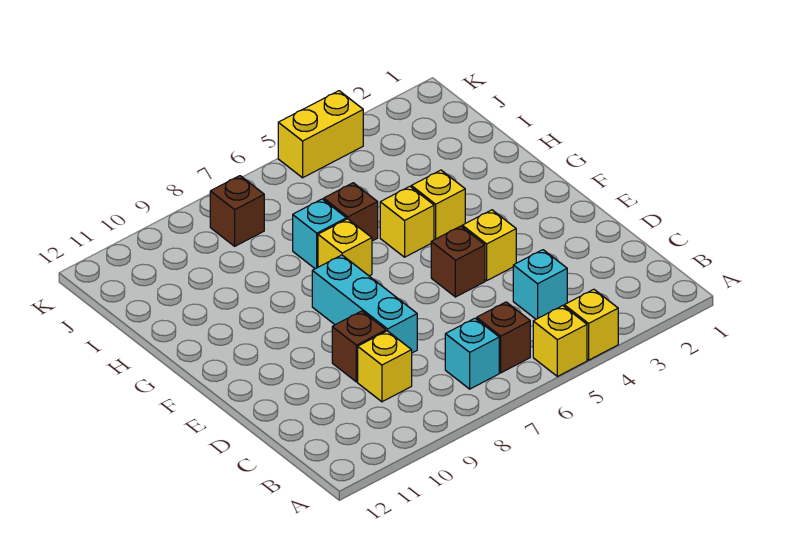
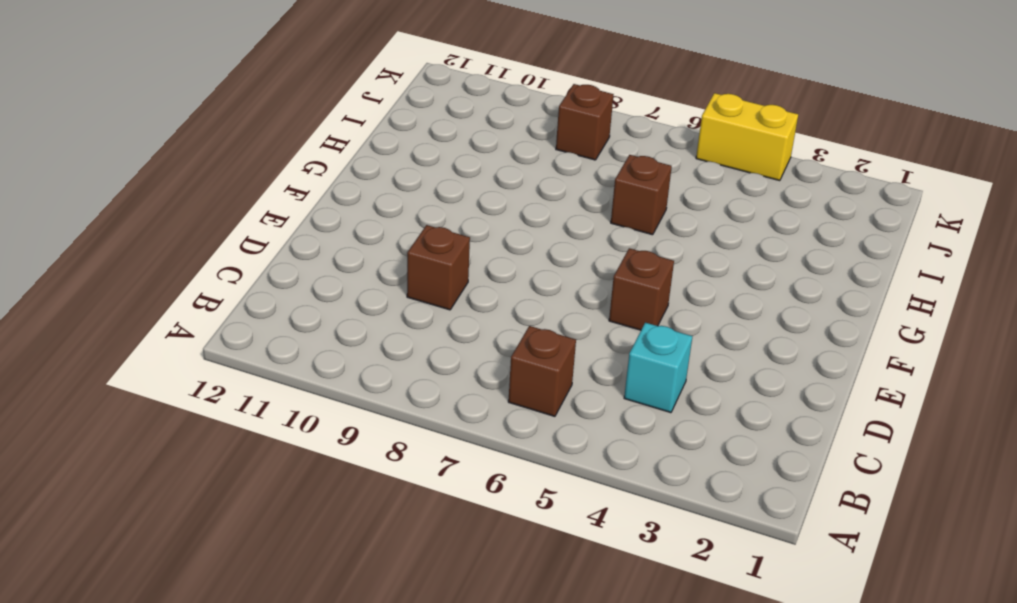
none -> yellow 1x1 brick [564,289,618,360]
none -> yellow 1x1 brick [533,306,587,376]
none -> cyan 1x1 brick [445,318,499,389]

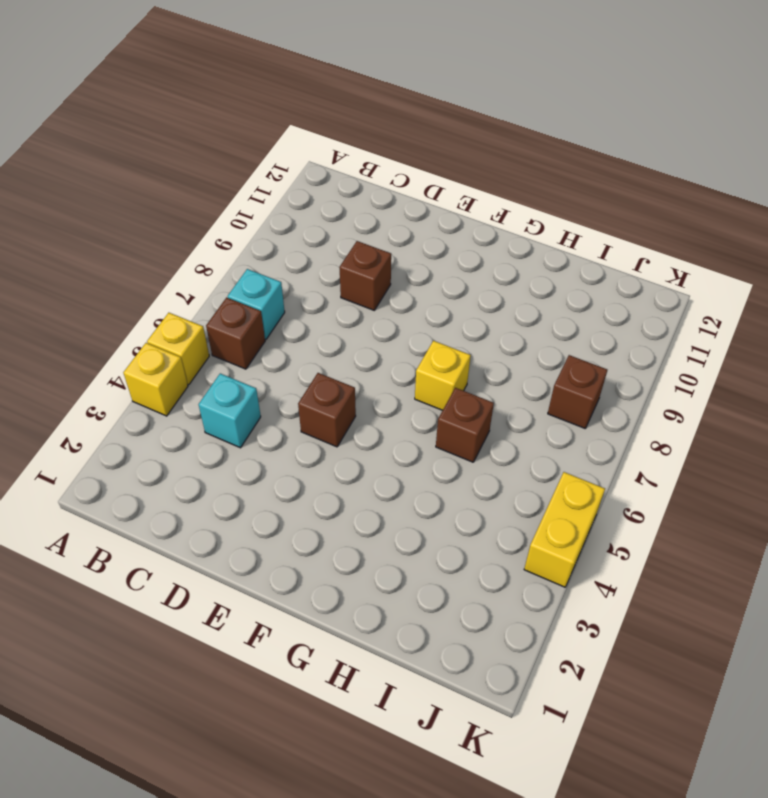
none -> yellow 1x1 brick [358,331,412,402]
none -> cyan 1x3 brick [312,255,417,353]
none -> yellow 1x1 brick [462,210,516,281]

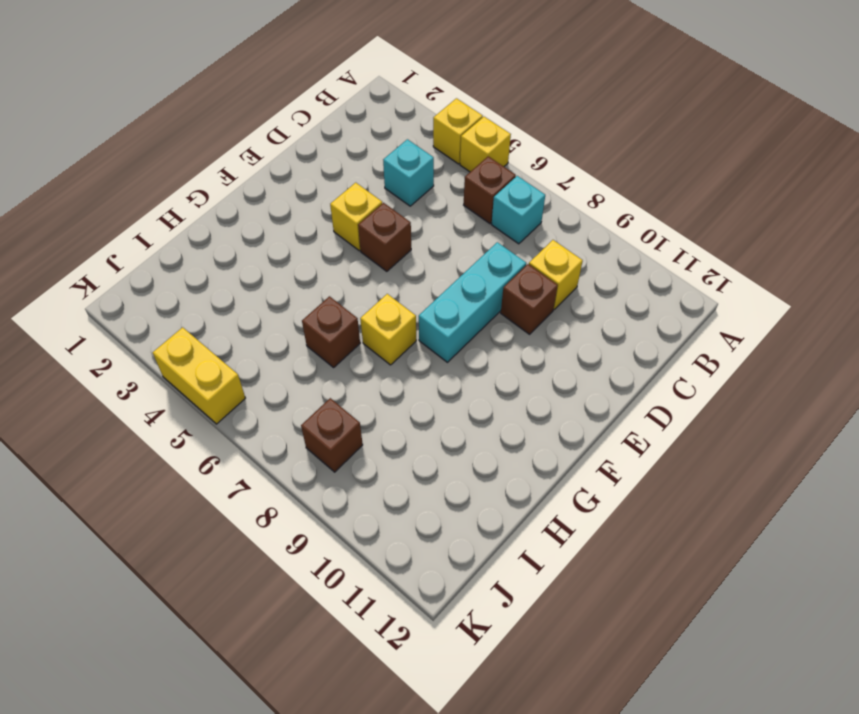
none -> yellow 1x1 brick [411,170,465,240]
none -> yellow 1x1 brick [380,186,434,257]
none -> cyan 1x1 brick [293,199,346,269]

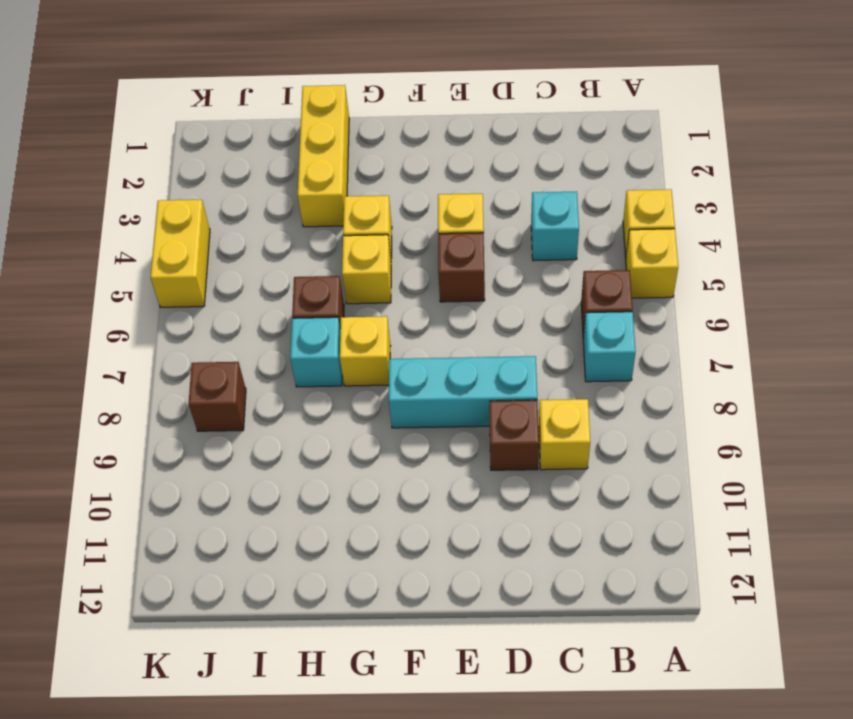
yellow 1x3 brick [298,85,349,227] -> none

